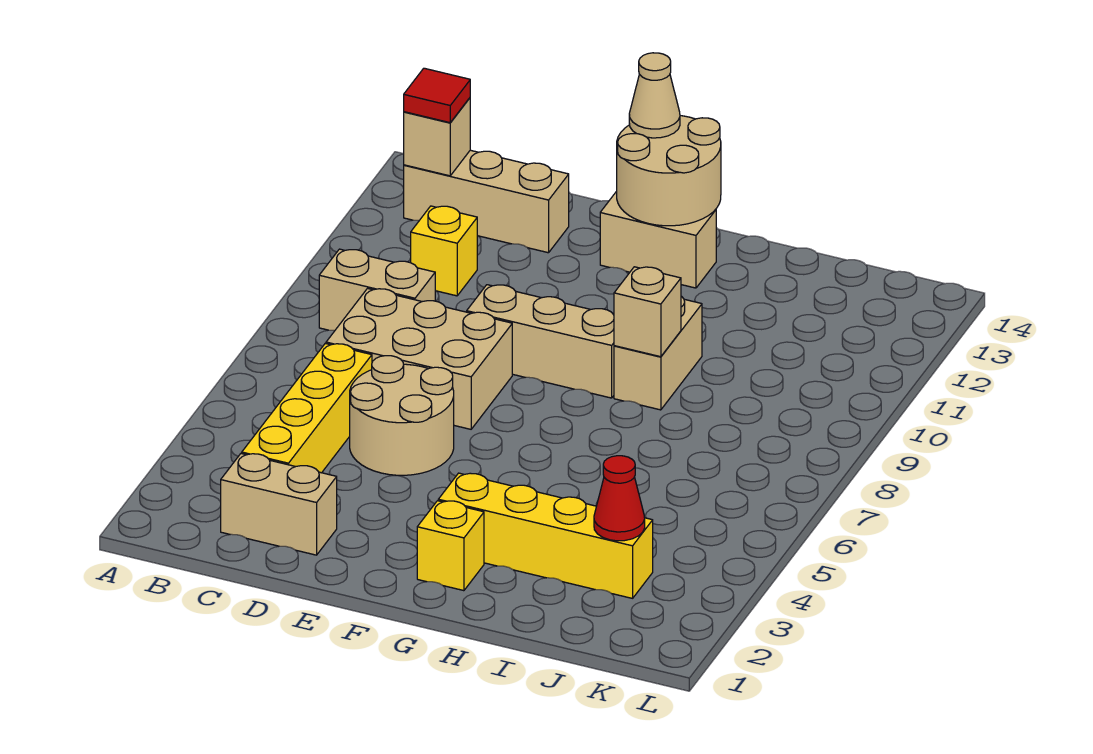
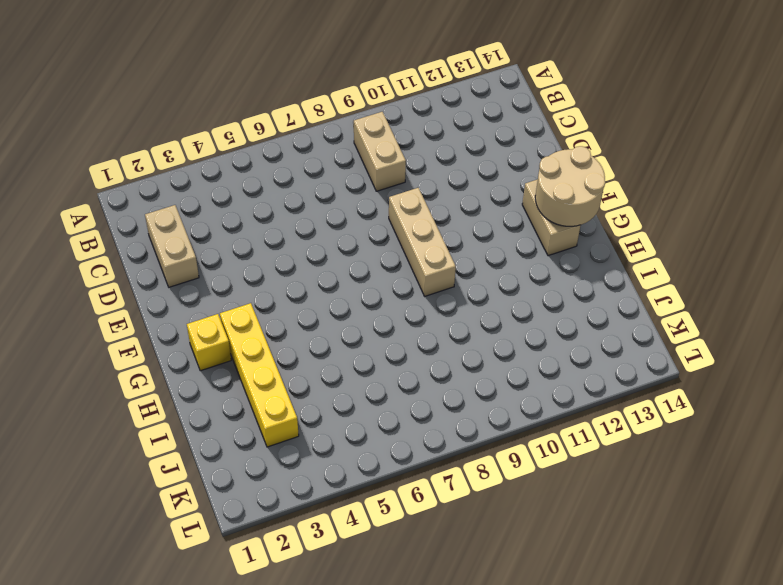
none -> tan 1x3 brick [404,150,569,253]
none -> yellow 1x4 brick [242,343,372,473]
none -> tan 2x3 brick [326,289,512,429]

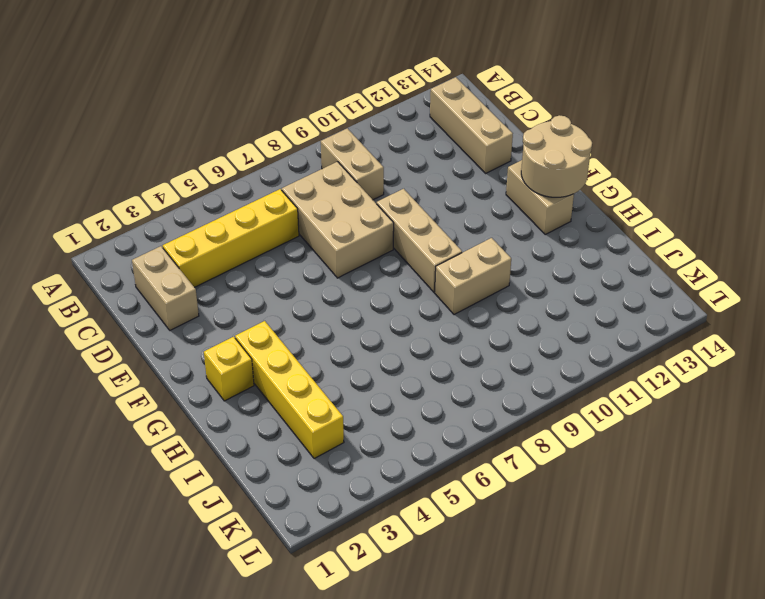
none -> yellow 1x1 brick [411,206,477,296]
none -> tan 2x2 round brick [350,356,454,475]
none -> tan 1x1 brick [404,98,470,176]

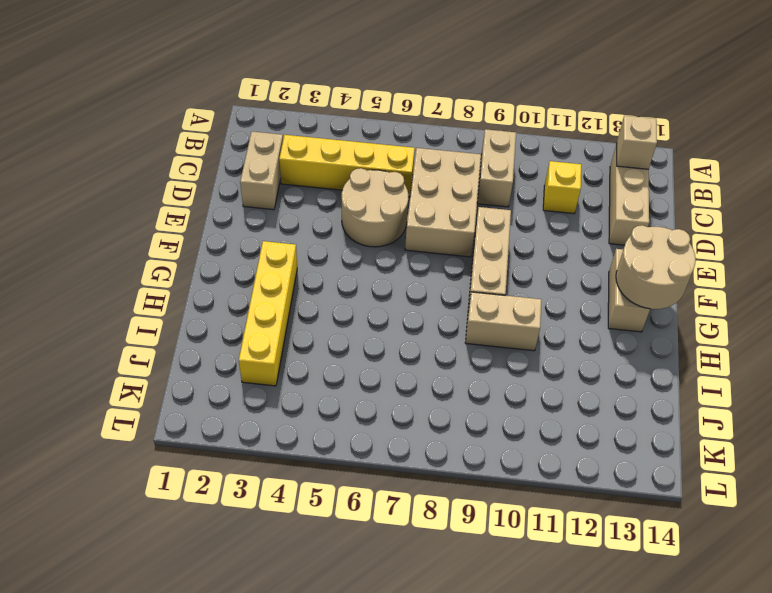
none -> yellow 1x1 brick [417,501,484,591]
none -> tan 1x1 brick [614,267,681,357]
none -> red 1x1 cone [594,456,645,541]

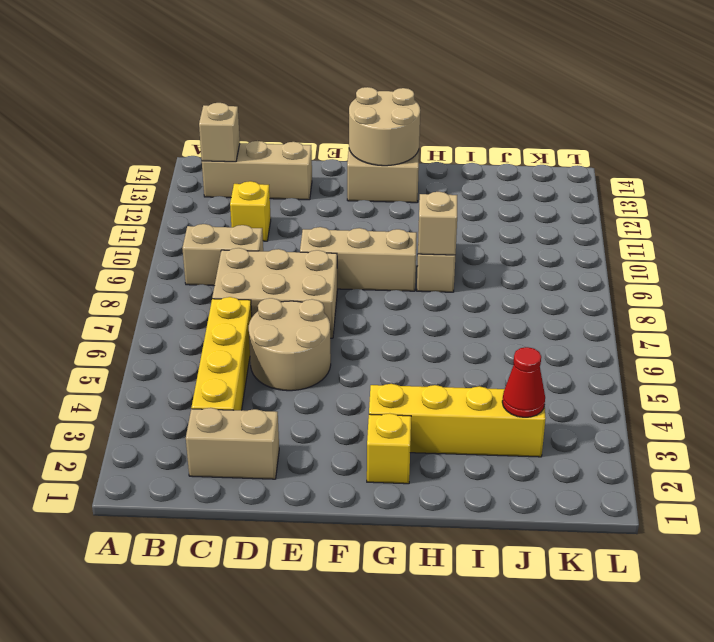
none -> red 1x1 tile [404,68,470,123]
none -> tan 1x1 cone [629,53,680,138]

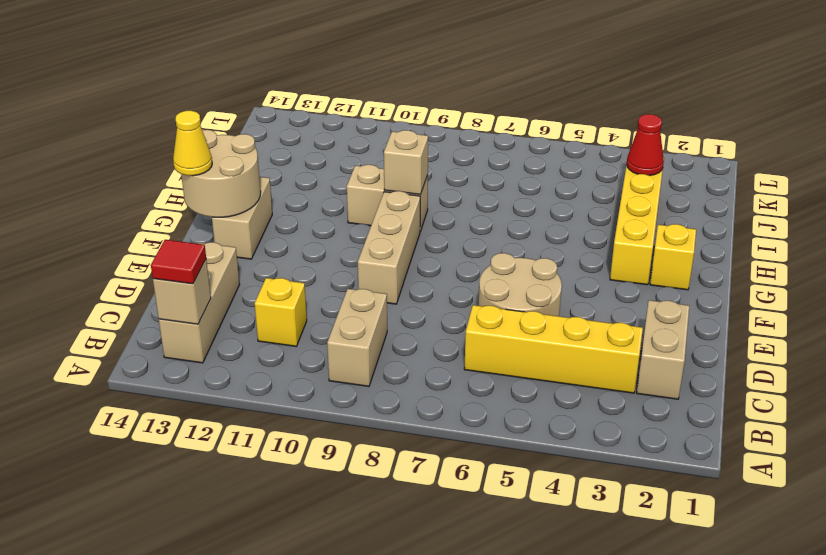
yellow 1x1 cone [173,111,212,176] -> tan 1x1 cone [629,53,680,138]
none -> tan 2x3 brick [326,289,512,429]

